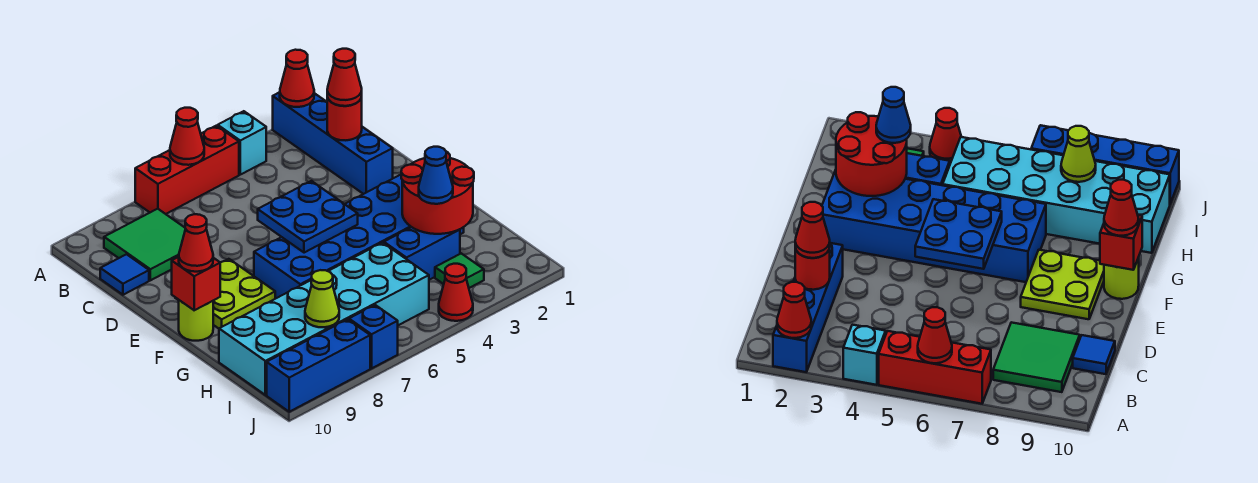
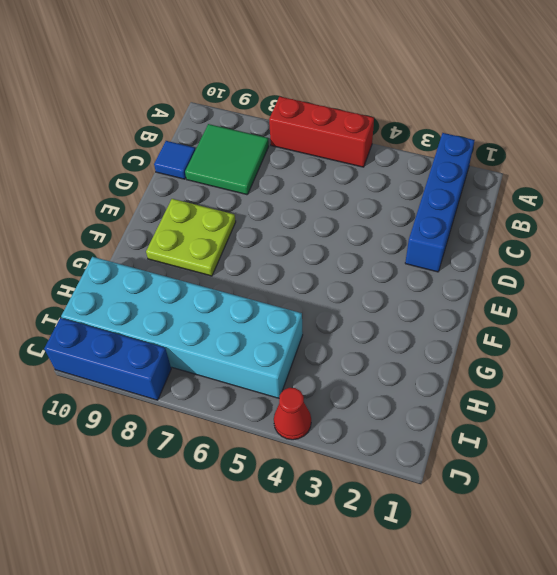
none -> cyan 1x1 brick [218,111,266,175]
none -> blue 2x6 brick [254,175,464,299]
none -> lime 1x1 round brick [179,300,213,341]

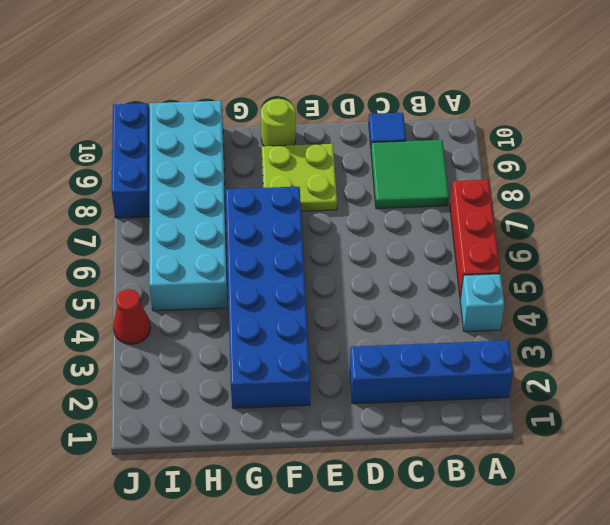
none -> blue 1x2 brick [384,227,460,280]
none -> green 1x1 tile [435,253,484,288]
none -> blue 1x1 brick [349,305,398,368]

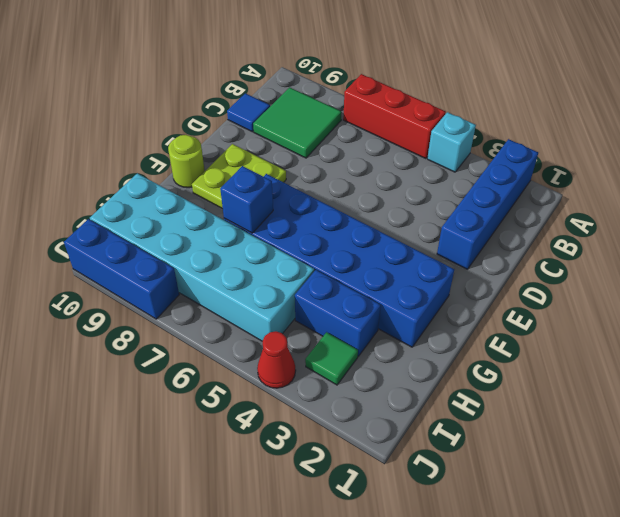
blue 1x1 brick [220,166,273,233] -> blue 1x1 brick moved to [349,305,398,368]
none -> red 1x1 cone [280,50,314,107]
none -> red 1x1 cone [170,108,204,165]
none -> red 1x1 round brick [327,97,362,140]

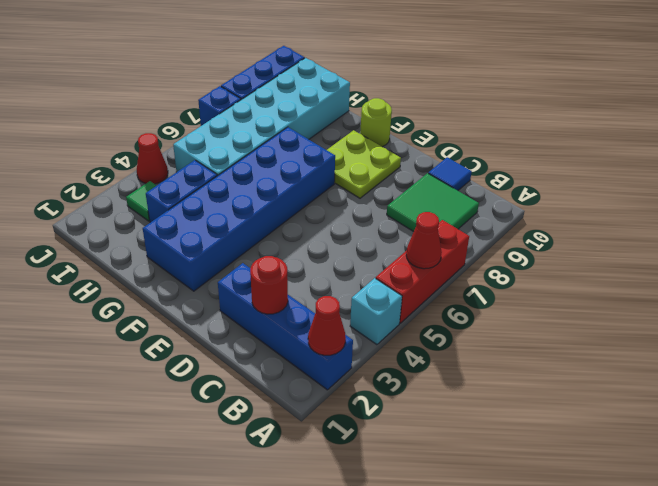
none -> blue 2x2 plate [258,181,358,253]
none -> red 1x1 brick [172,257,220,310]
none -> red 2x2 round brick [401,152,474,234]

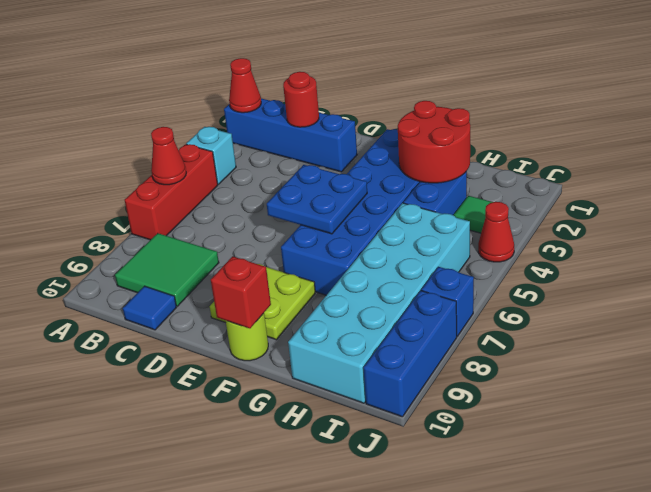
none -> lime 1x1 cone [305,270,339,327]
none -> red 1x1 cone [327,49,362,106]
none -> red 1x1 cone [179,214,213,272]

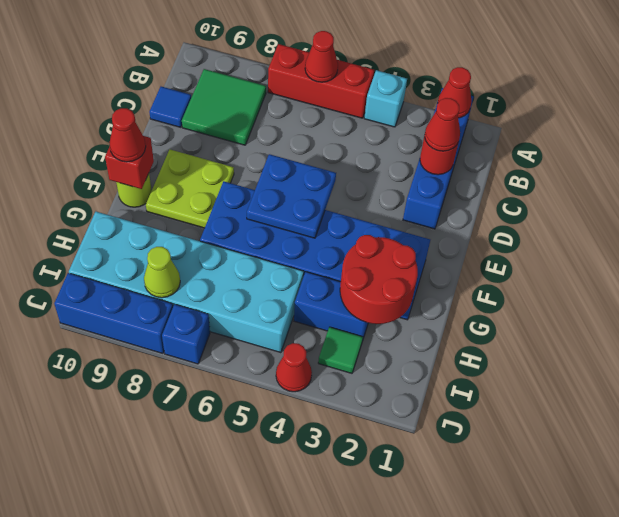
none -> blue 1x1 cone [419,147,453,204]

